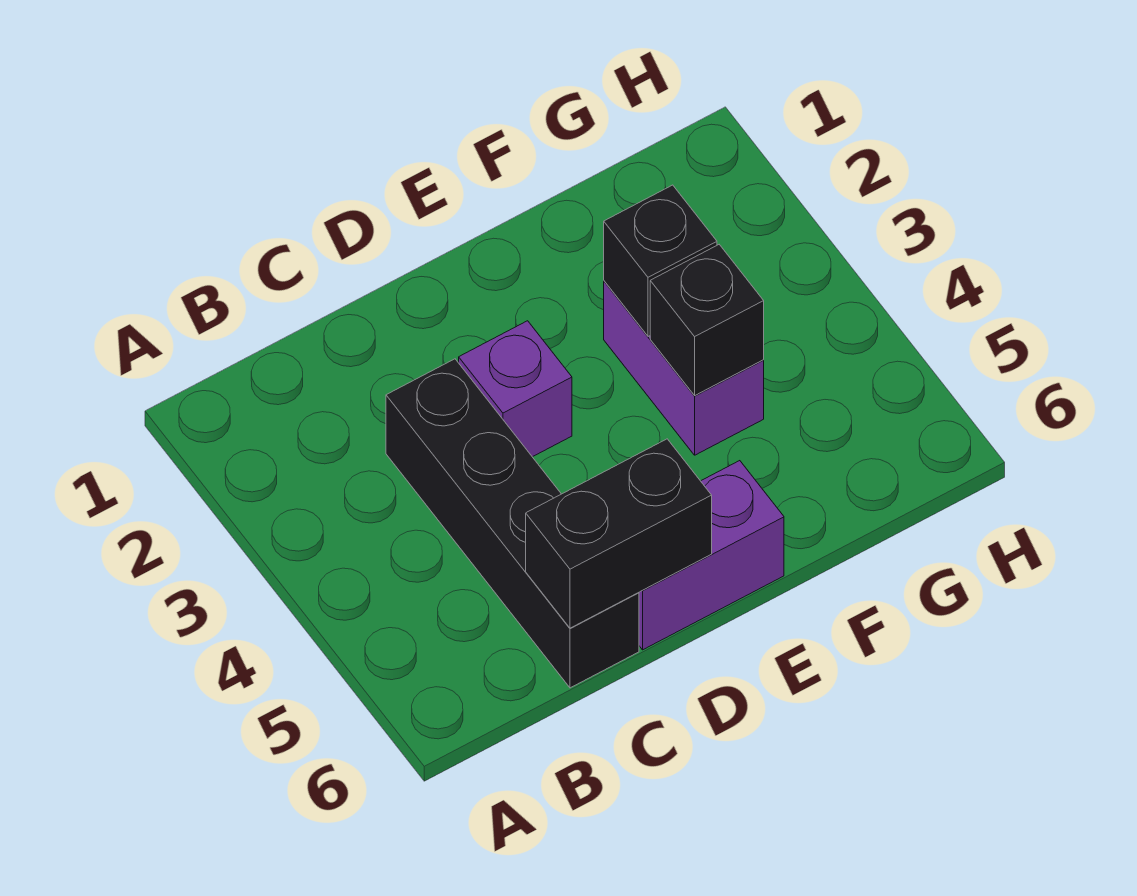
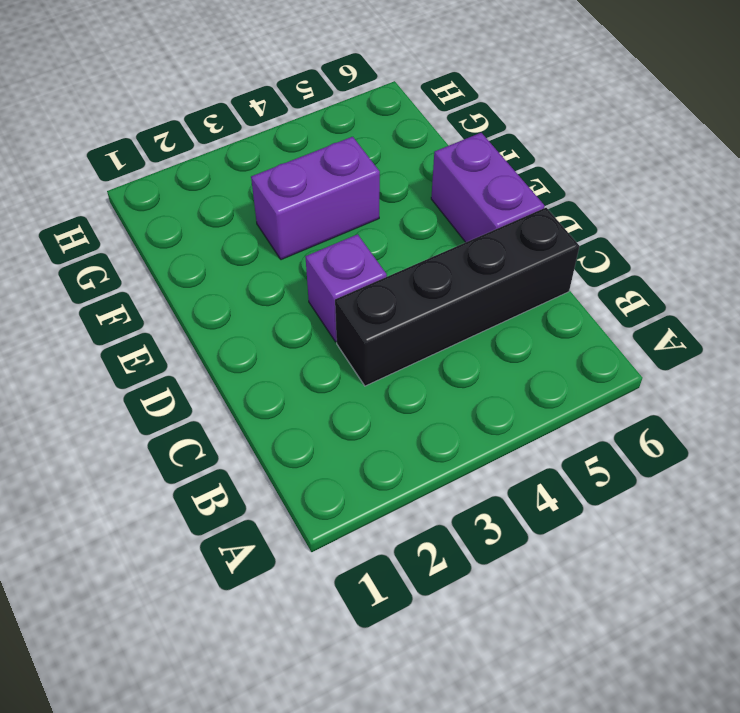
none -> black 1x2 brick [526,439,712,628]
none -> black 1x1 brick [604,185,717,336]

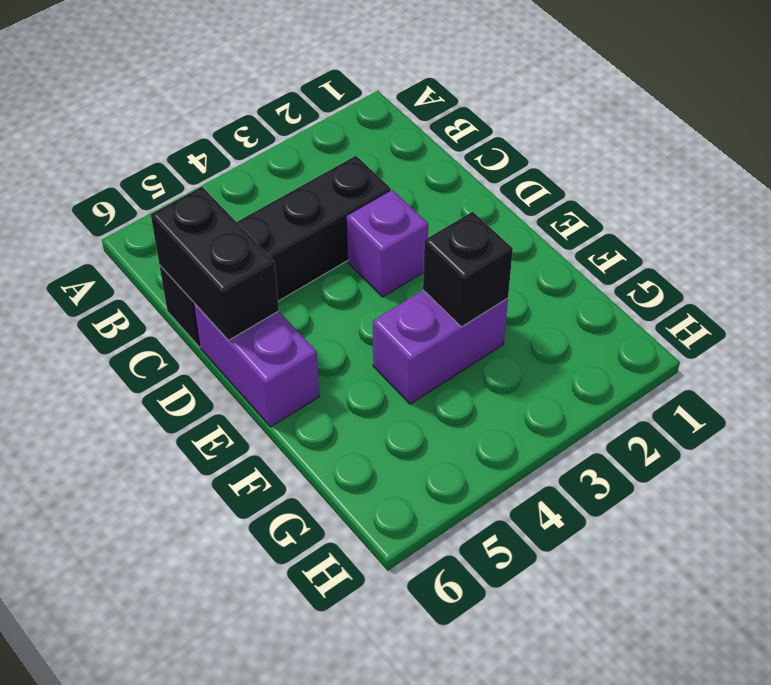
none -> black 1x1 brick [650,245,764,395]

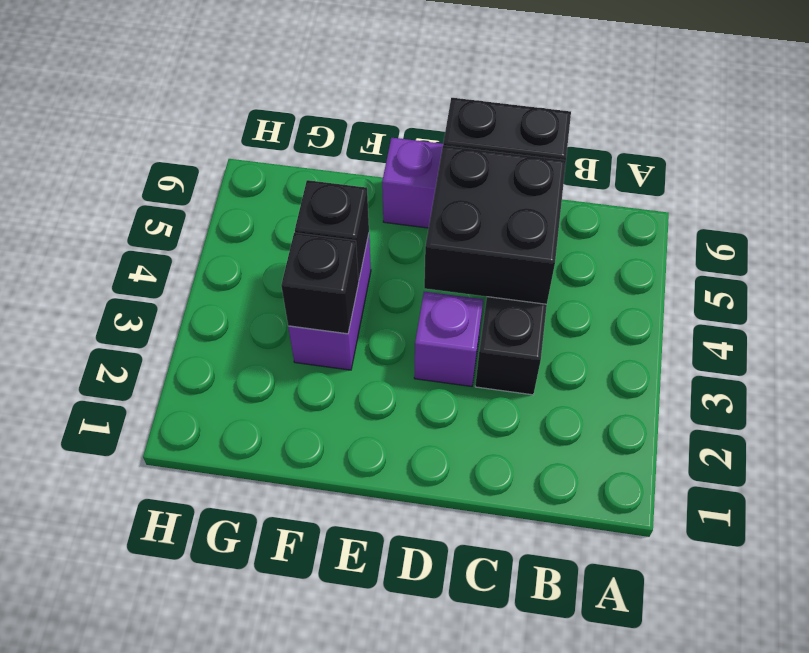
black 2x2 brick [424,145,566,304] -> none

